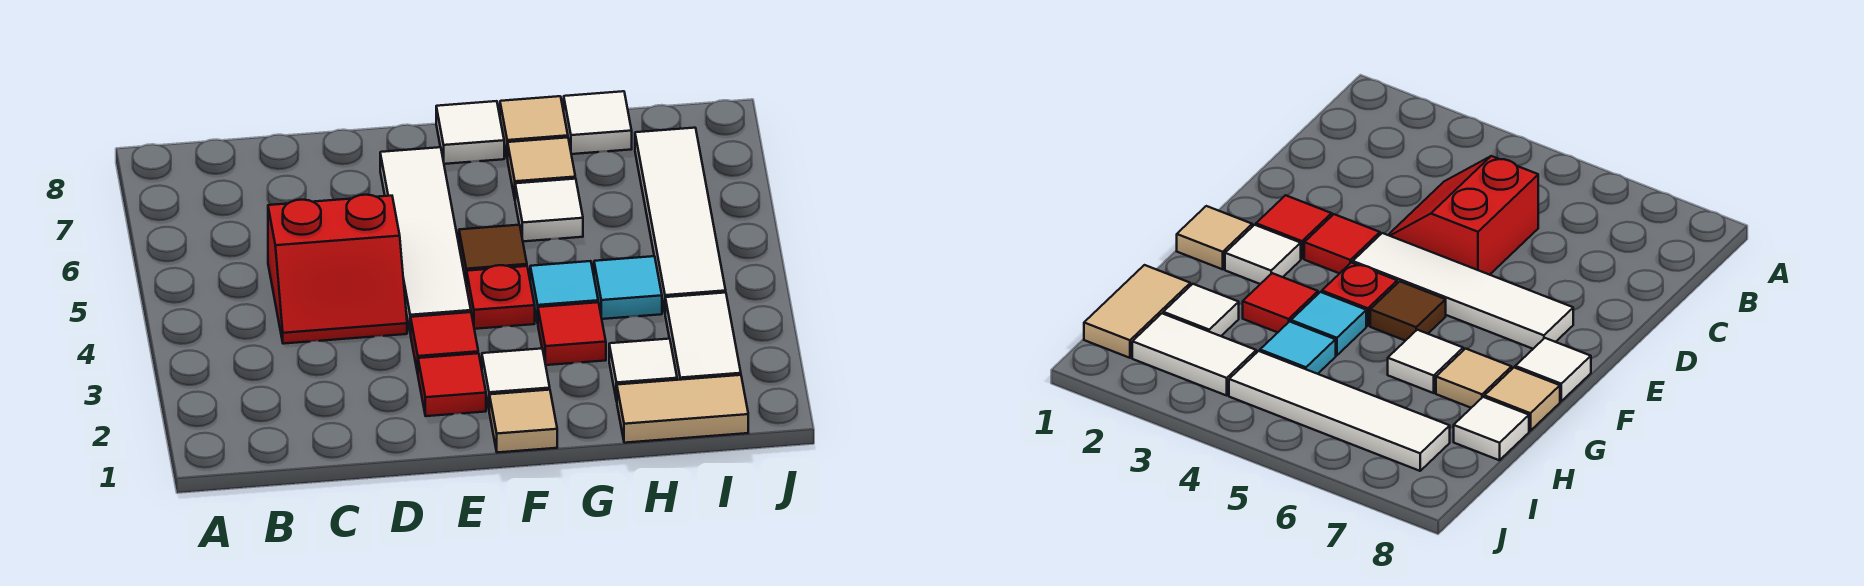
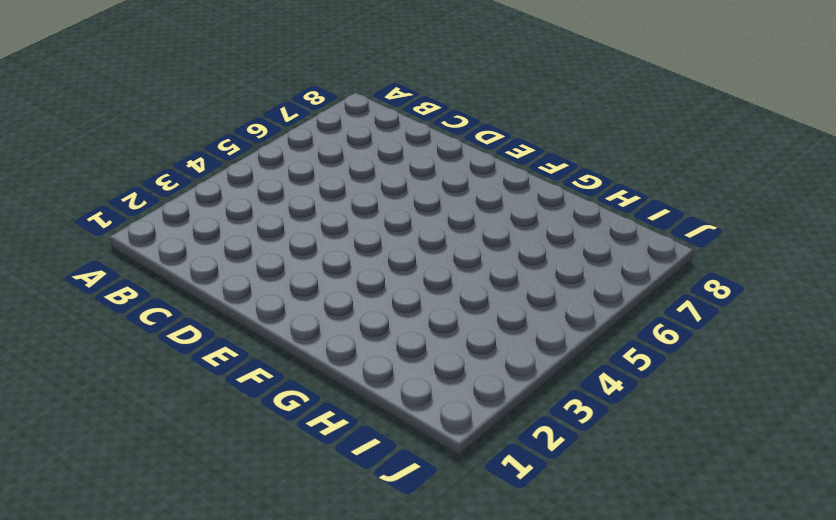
none -> red 2x2 slope [268,195,407,344]
none -> red 1x1 tile [418,353,486,416]
none -> red 1x1 tile [410,312,478,373]

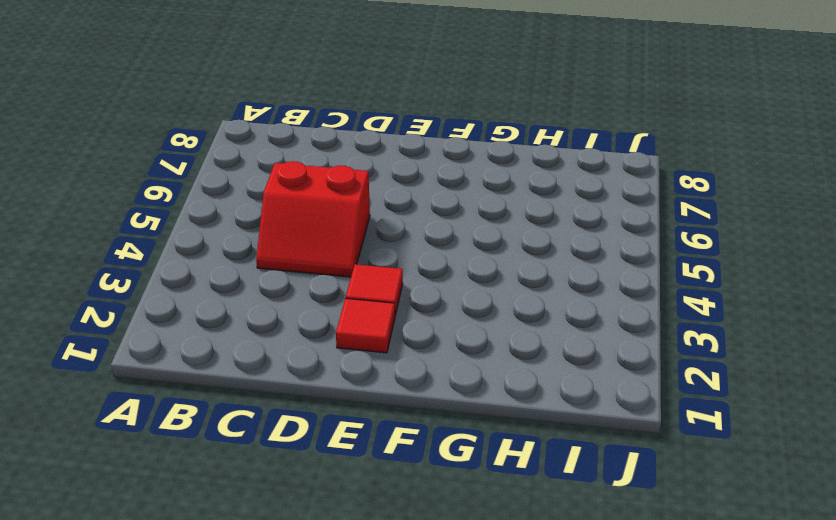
none -> white 1x4 tile [380,147,471,333]
none -> tan 1x1 tile [489,390,557,453]
none -> white 1x1 tile [482,349,550,408]

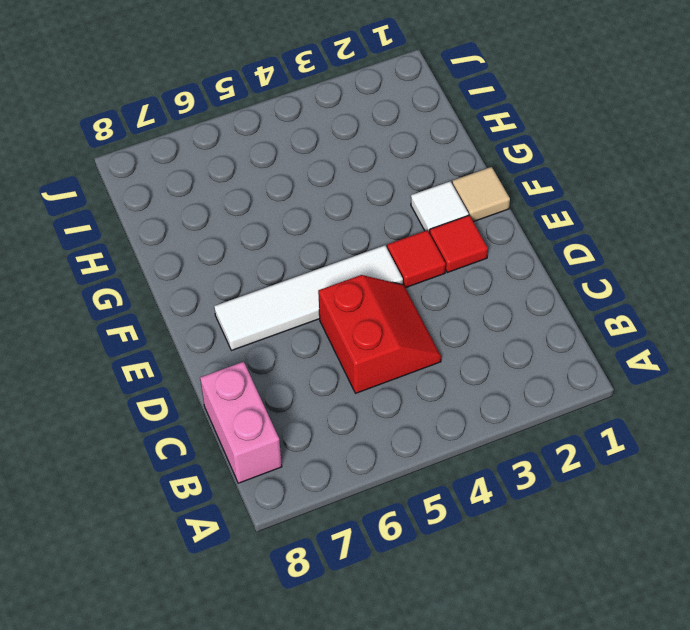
pink 1x2 brick [200,362,282,483] -> none
none -> red 1x1 plate [467,265,535,329]
none -> brown 1x1 tile [459,225,527,286]
none -> white 1x1 tile [436,101,504,164]

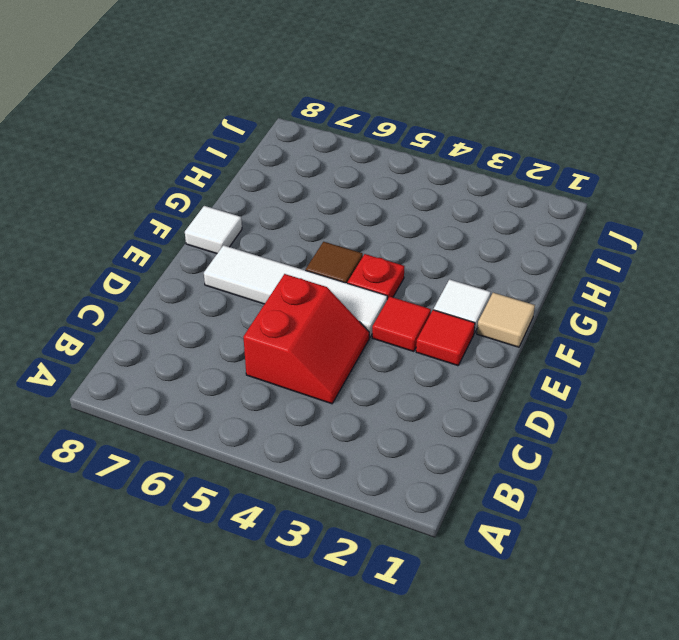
none -> red 1x1 tile [538,302,606,365]
none -> cyan 1x1 tile [530,261,598,323]
none -> white 1x1 tile [515,179,583,241]

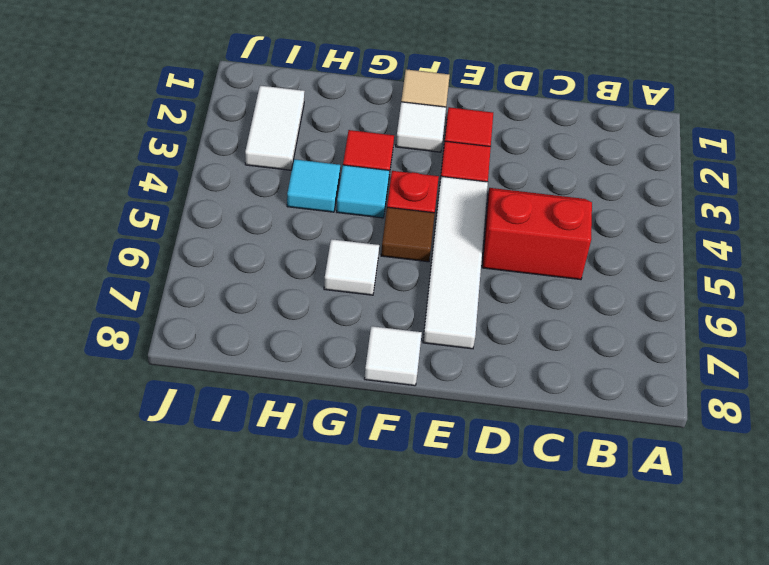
none -> tan 1x1 tile [508,137,575,198]
none -> tan 1x1 tile [500,96,568,159]
none -> tan 1x2 tile [617,375,748,443]

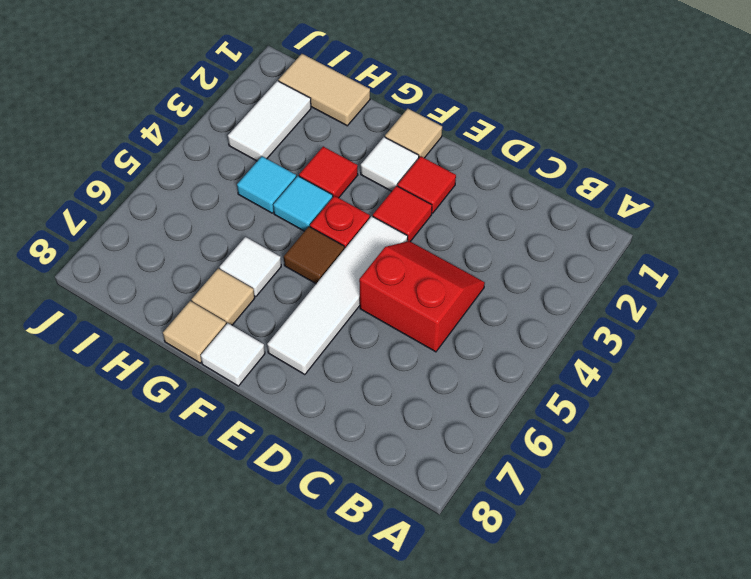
none -> white 1x1 tile [609,339,677,401]
none -> white 1x1 tile [564,91,632,154]
none -> white 1x4 tile [635,128,726,311]

